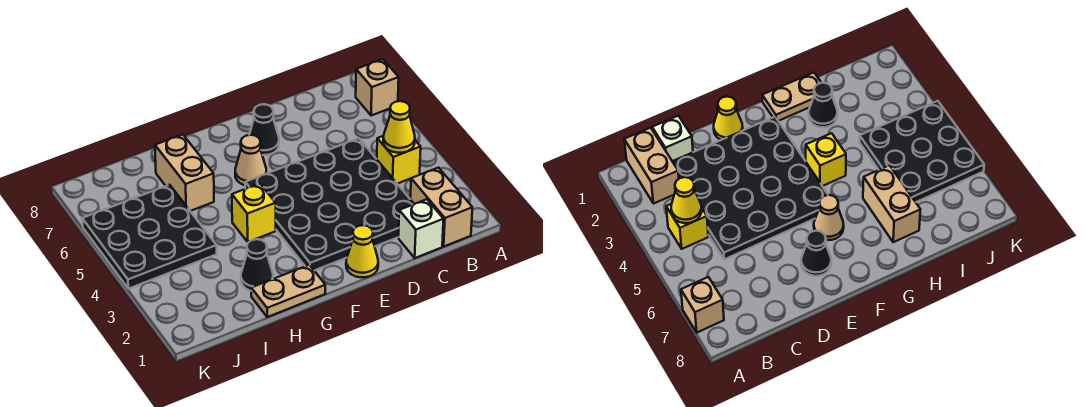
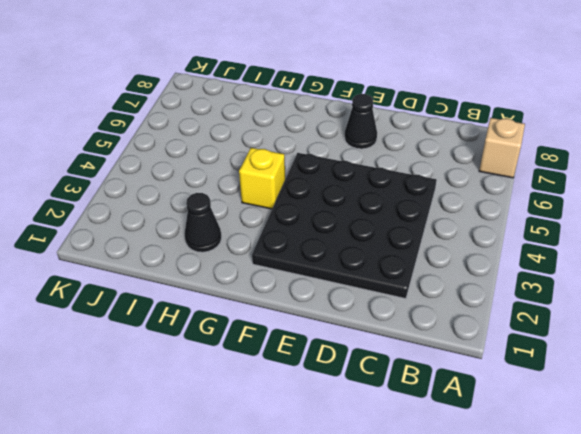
none -> tan 1x2 brick [410,168,472,246]
none -> yellow 1x1 brick [377,136,421,184]
none -> white 1x1 brick [398,199,443,258]

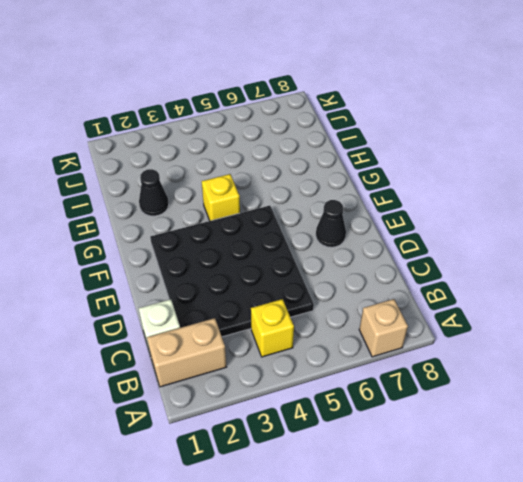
none -> yellow 1x1 cone [346,225,378,277]
none -> tan 1x1 cone [235,135,266,185]
none -> tan 1x2 plate [251,265,325,317]

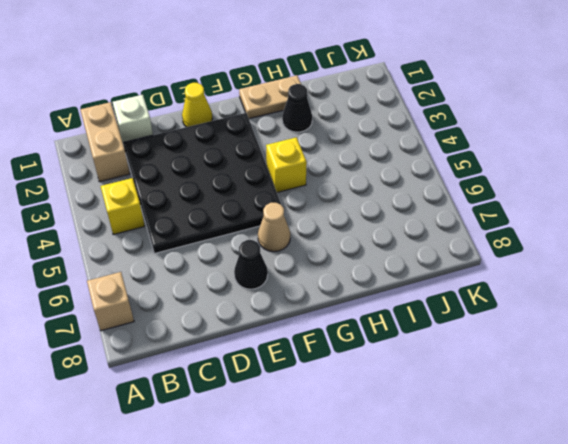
none -> tan 1x2 brick [155,134,214,211]
none -> black 3x3 plate [82,185,217,289]
none -> yellow 1x1 cone [383,101,415,153]

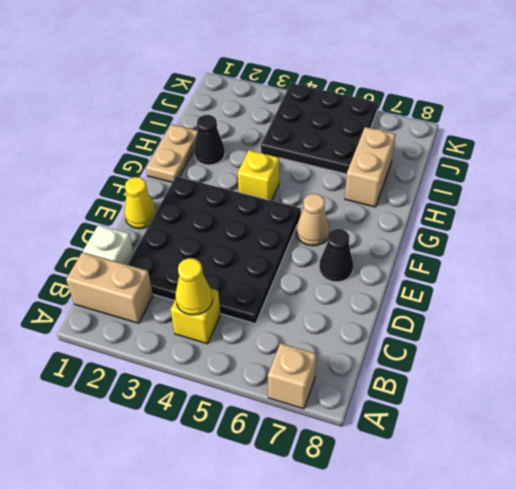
tan 1x2 brick [345,127,396,207] -> tan 1x2 brick turned to [155,134,214,211]

